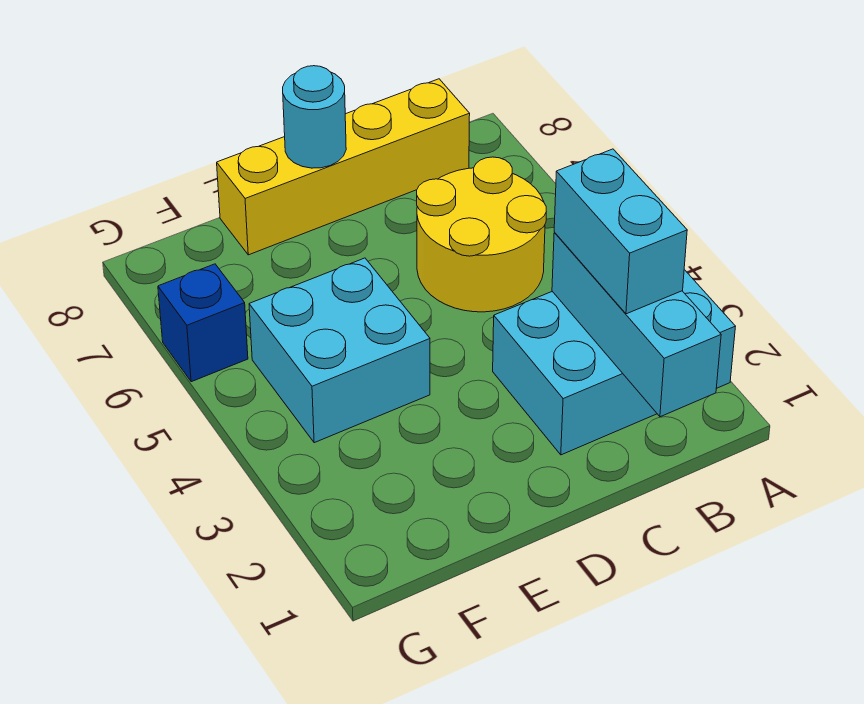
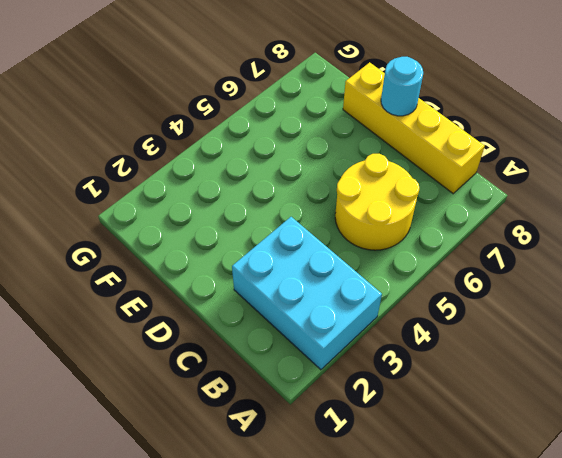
none -> cyan 2x2 brick [249,258,430,443]
none -> blue 1x1 brick [158,264,248,382]

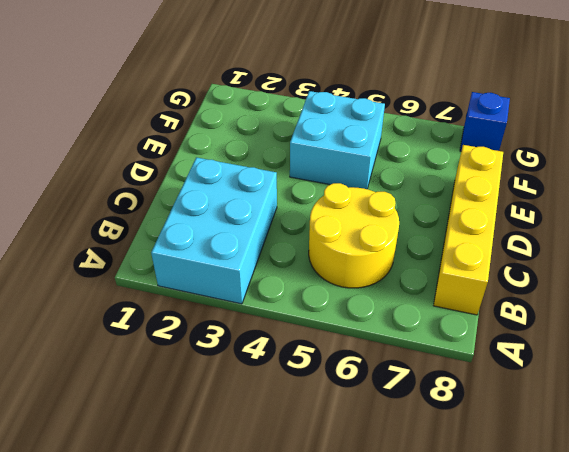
blue 1x1 brick [460,92,510,151] -> blue 1x1 brick moved to [158,264,248,382]
none -> cyan 1x3 brick [552,233,721,417]
none -> cyan 1x1 round brick [283,66,346,168]

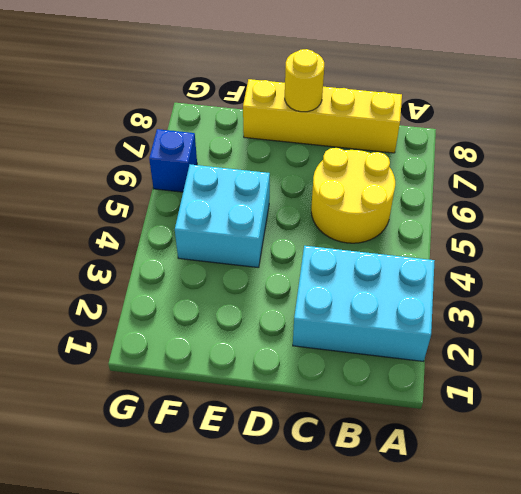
yellow 1x1 round brick [285,49,324,112] -> cyan 1x1 round brick [283,66,346,168]
none -> cyan 1x3 brick [552,233,721,417]
none -> cyan 1x2 brick [554,149,687,314]

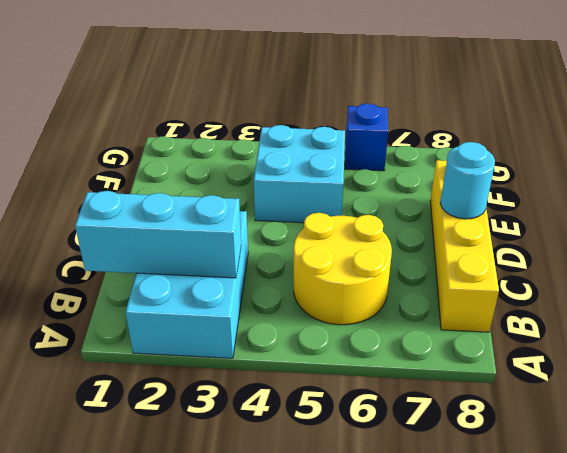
none -> cyan 1x2 brick [554,149,687,314]

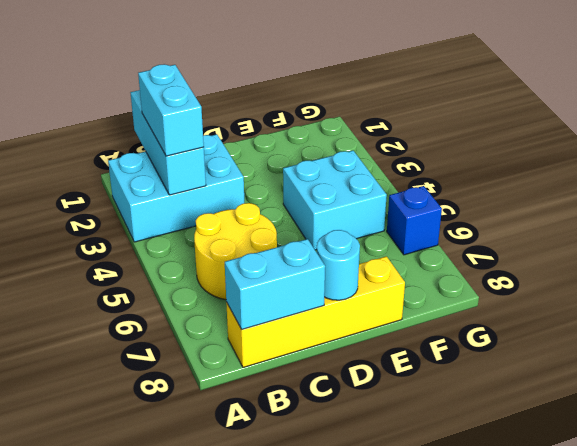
cyan 1x2 brick [225,239,325,329] -> none

